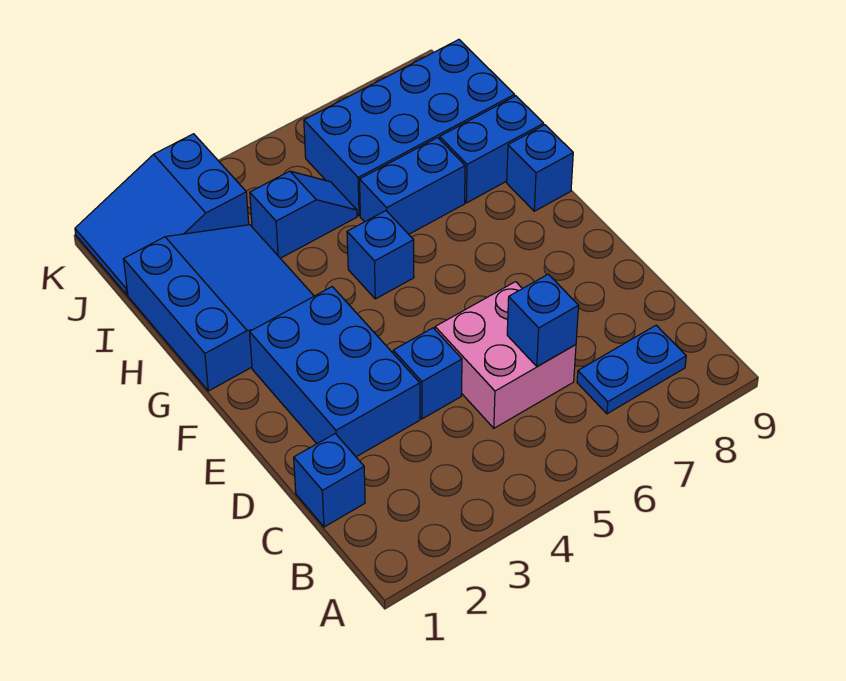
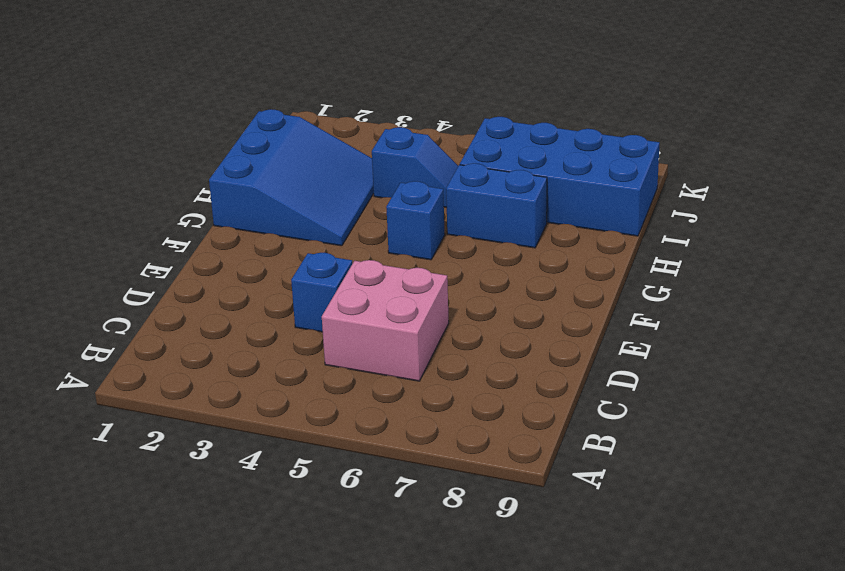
none -> blue 1x2 plate [577,325,686,414]
none -> blue 1x1 brick [294,434,365,527]
none -> blue 2x3 brick [250,287,420,457]

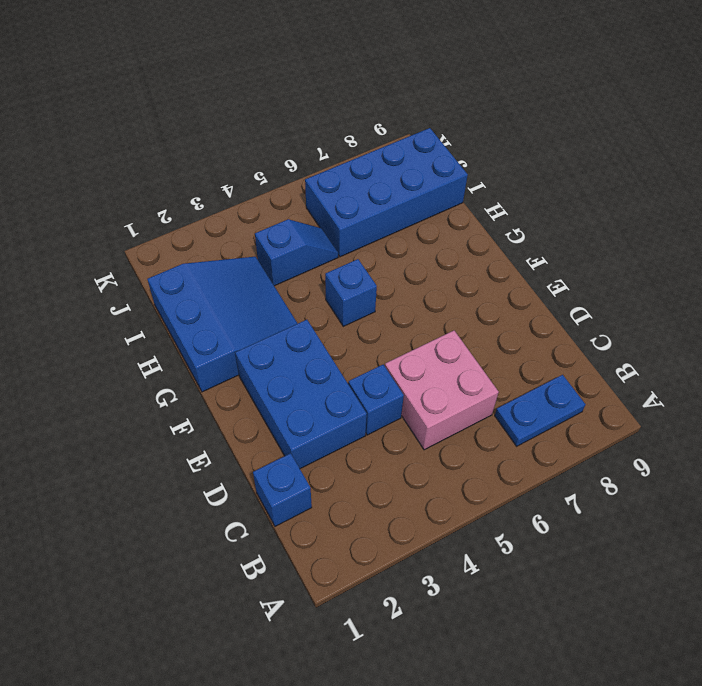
none -> blue 1x1 brick [507,125,573,211]
none -> blue 1x2 brick [360,138,465,234]
none -> blue 1x2 brick [440,96,544,203]

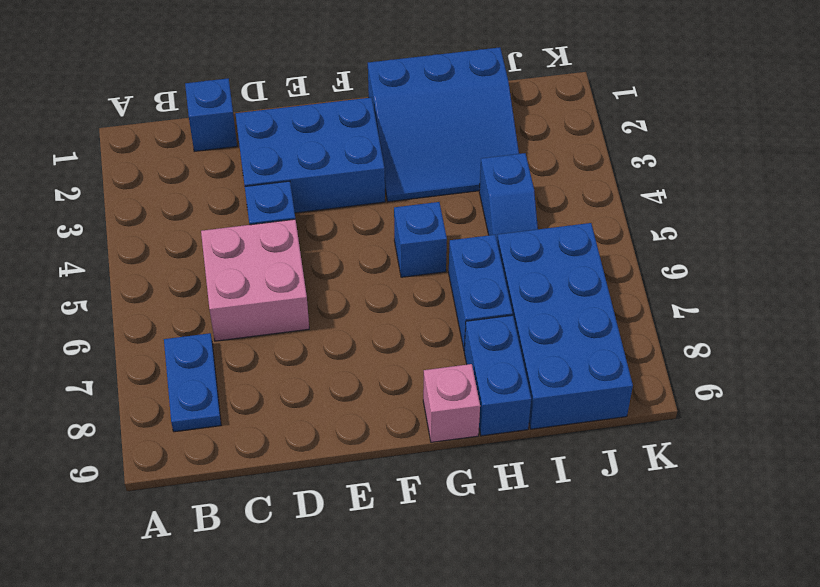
pink 1x1 brick [423,364,480,442] -> blue 1x1 brick [507,125,573,211]
none -> blue 2x3 slope [75,134,249,295]
none -> blue 1x1 brick [507,274,579,367]

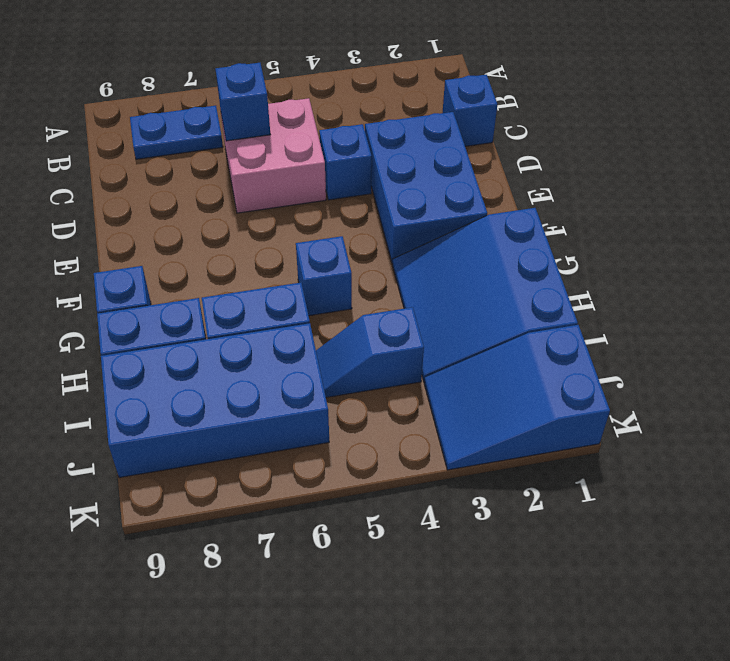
blue 2x3 slope [424,325,610,470] -> blue 2x3 slope turned to [75,134,249,295]

